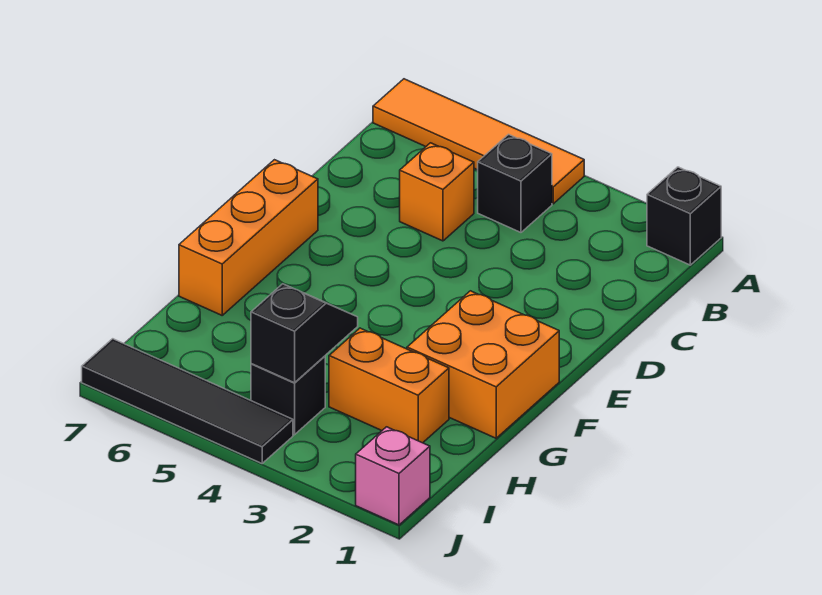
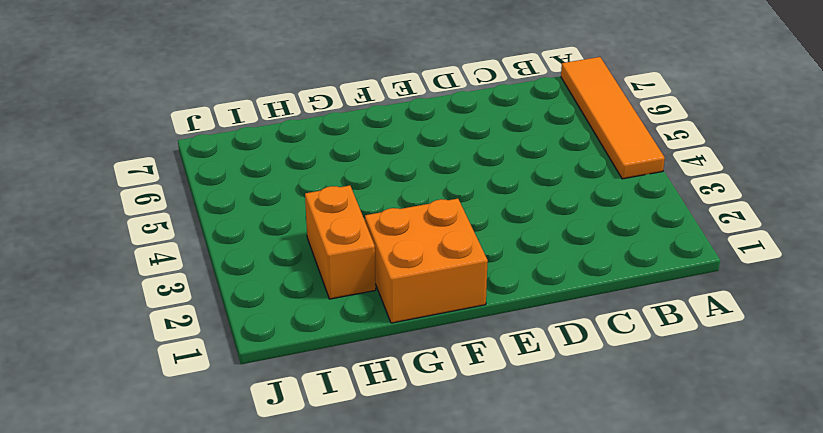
none -> black 1x1 brick [647,167,721,265]
none -> black 1x1 brick [478,134,552,232]

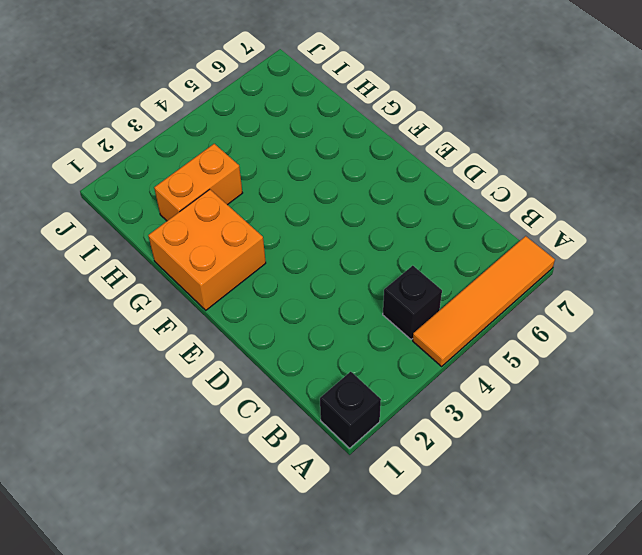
none -> orange 1x1 brick [400,143,474,241]
none -> orange 1x3 brick [179,160,318,315]

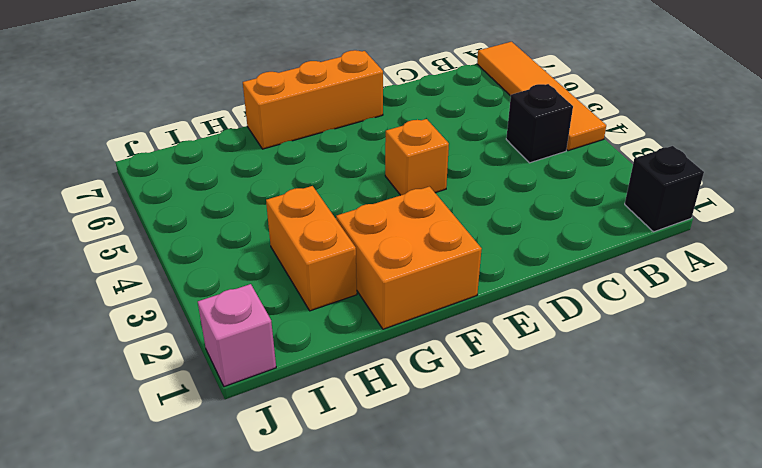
orange 1x1 brick [385,119,449,195] -> orange 1x1 brick moved to [400,143,474,241]
none -> black 1x1 brick [251,356,325,435]
none -> black 1x4 tile [82,339,293,463]

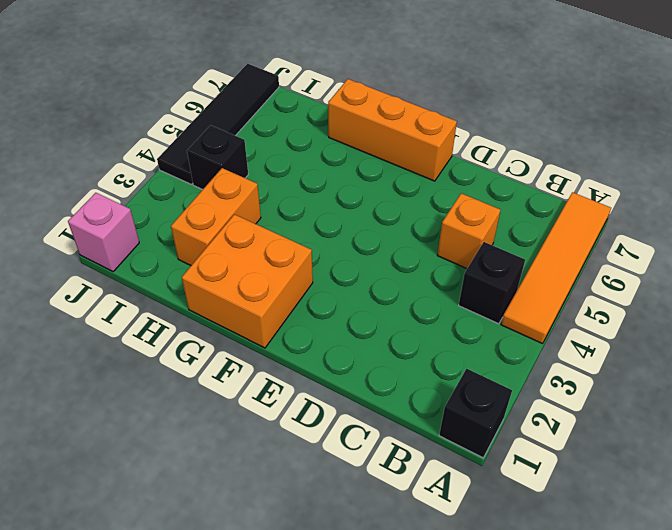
none -> black 1x2 slope [251,284,358,383]

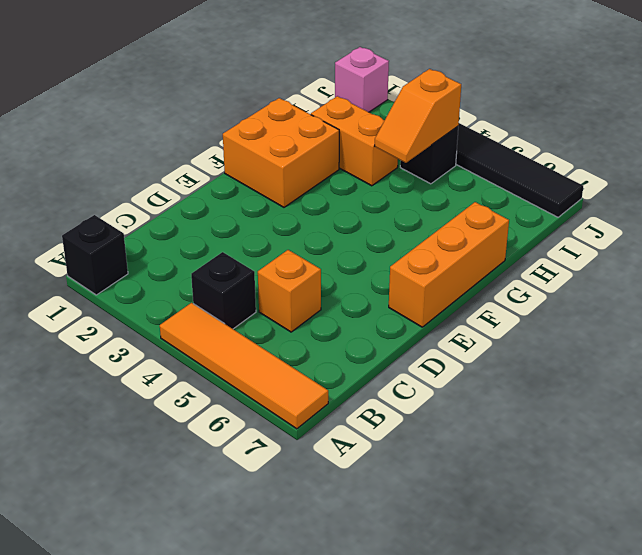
orange 1x2 slope [375,69,461,163] -> black 1x2 slope [251,284,358,383]

